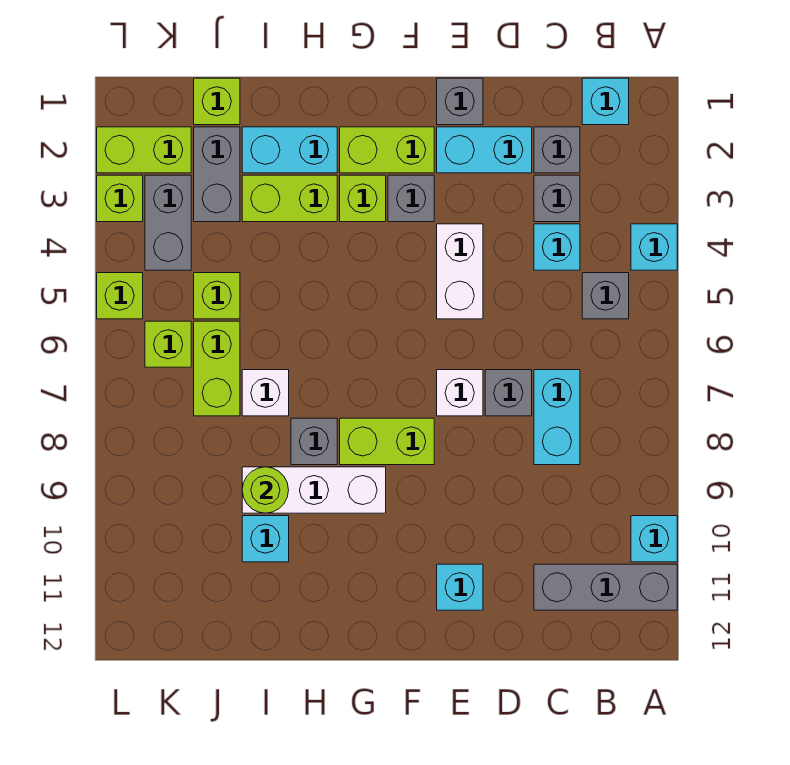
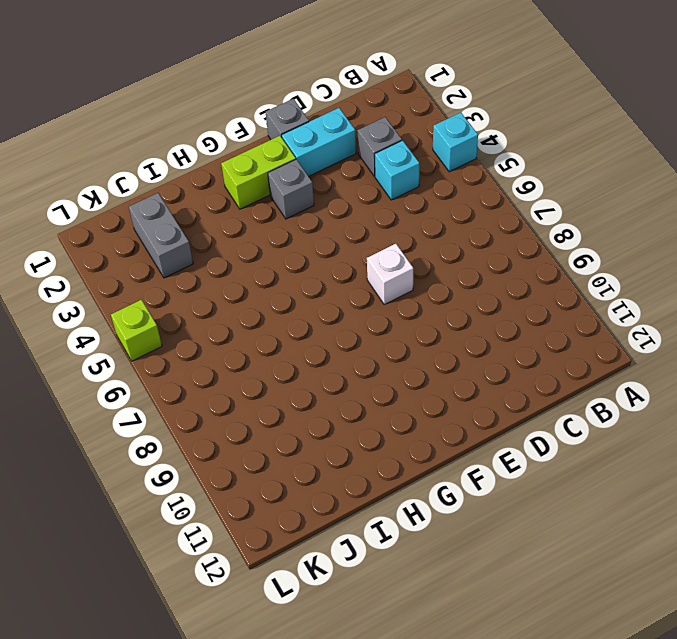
none -> cyan 1x1 brick [631,516,677,562]
none -> grey 1x3 brick [534,564,677,610]
none -> cyan 1x1 brick [582,78,629,125]
none -> grey 1x1 brick [582,273,629,319]

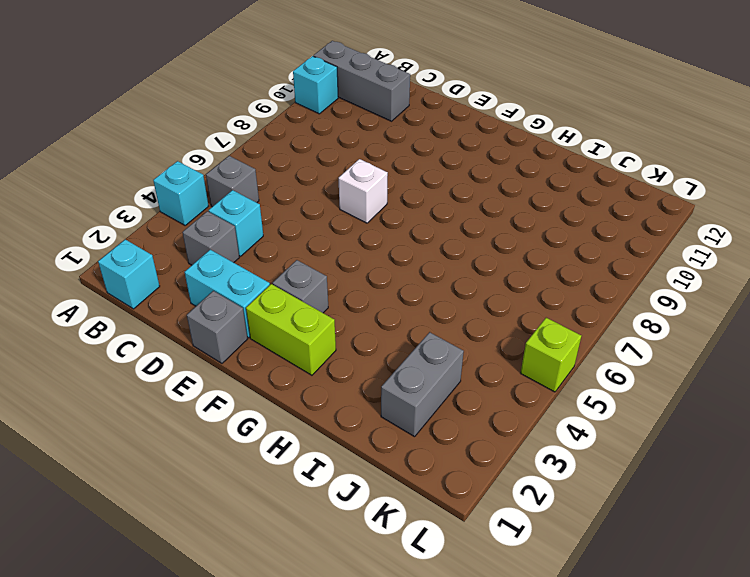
none -> grey 1x1 brick [534,127,580,173]
none -> cyan 1x2 brick [534,370,580,465]
none -> grey 1x1 brick [485,370,532,416]
none -> white 1x2 brick [437,224,483,319]

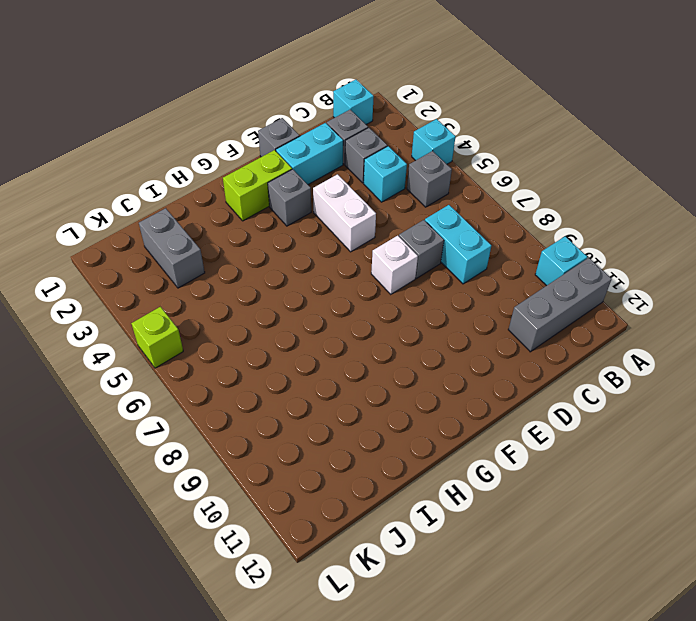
none -> cyan 1x1 brick [437,564,483,610]
none -> lime 1x2 brick [340,418,434,465]
none -> lime 1x1 brick [340,175,386,222]
none -> white 1x3 brick [242,467,386,513]

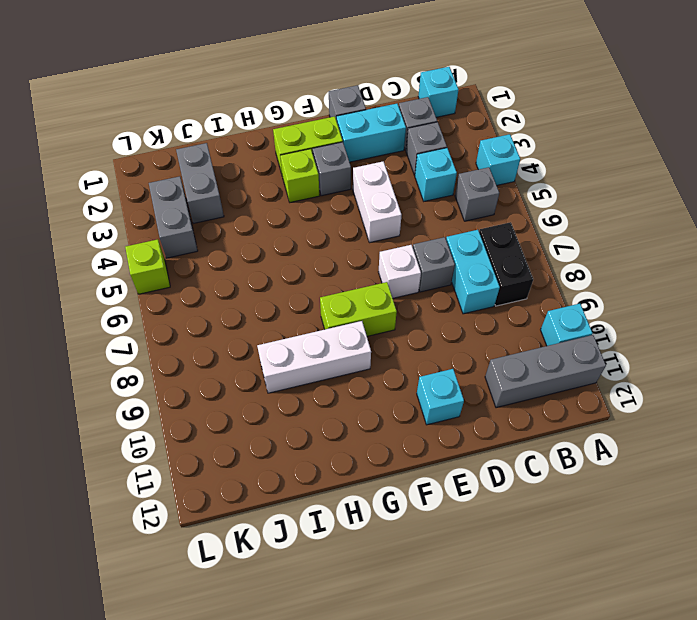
black 1x2 brick [479,222,533,306] -> none
none -> cyan 1x2 brick [242,127,337,173]
none -> lime 1x2 brick [242,175,337,222]
none -> grey 1x1 brick [291,418,337,465]
none -> white 1x1 brick [242,370,289,416]

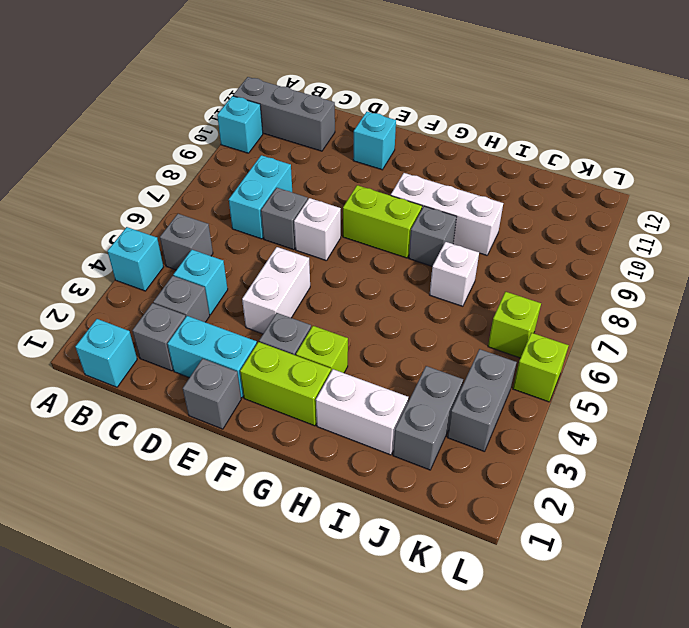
white 1x2 brick [316,369,408,455] -> cyan 1x2 brick [242,127,337,173]
none -> lime 1x2 brick [242,175,337,222]
none -> cyan 1x1 brick [242,516,289,562]
none -> lime 1x1 brick [194,78,240,125]
none -> lime 1x1 brick [194,273,240,319]

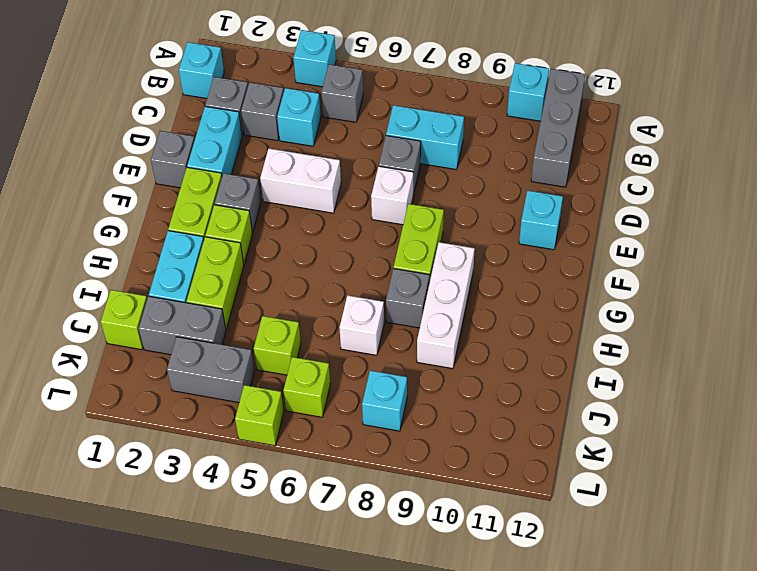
cyan 1x1 brick [362,371,407,431] -> cyan 1x1 brick moved to [242,516,289,562]
none -> lime 1x2 brick [194,321,240,416]
none -> lime 1x2 brick [97,127,191,173]
none -> lime 1x1 brick [97,175,143,222]
none -> lime 1x1 round brick [242,467,289,513]

